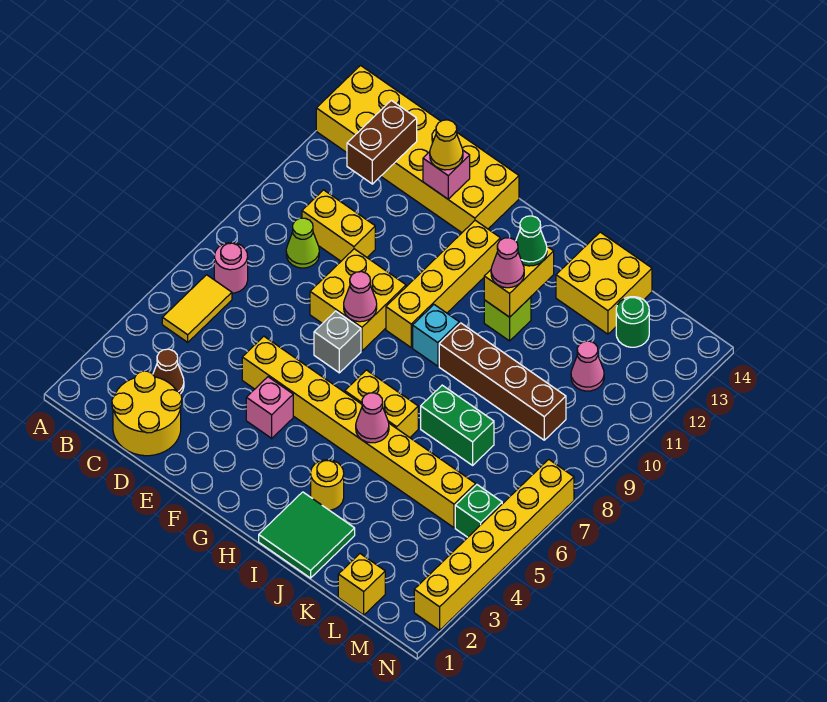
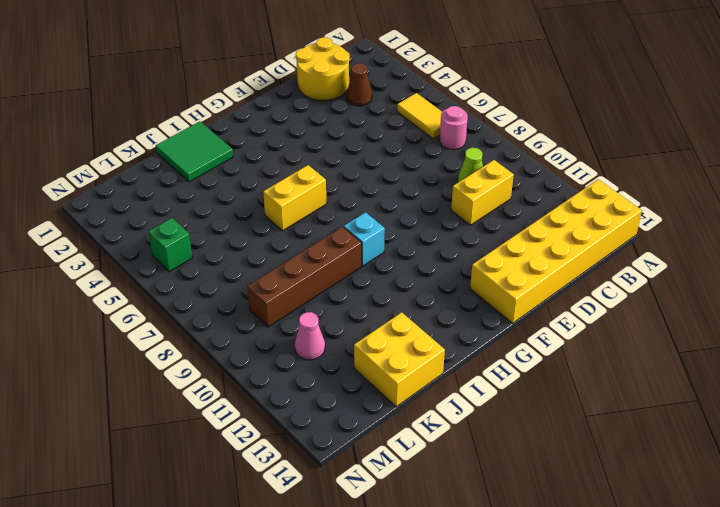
none -> yellow 1x8 brick [242,336,476,528]
none -> yellow 2x2 brick [310,249,406,351]
none -> pink 1x1 brick [246,377,293,438]
none -> grey 1x1 brick [314,311,361,373]

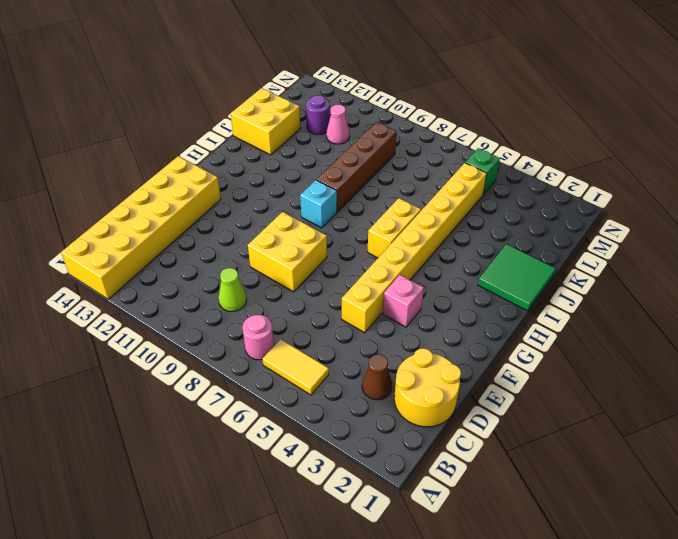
purple 1x1 round brick [306,95,330,134] -> none
none -> yellow 1x2 brick [302,190,375,261]
none -> grey 1x1 brick [314,311,361,373]
none -> yellow 1x4 brick [386,220,500,347]
none -> yellow 1x1 round brick [311,460,344,510]

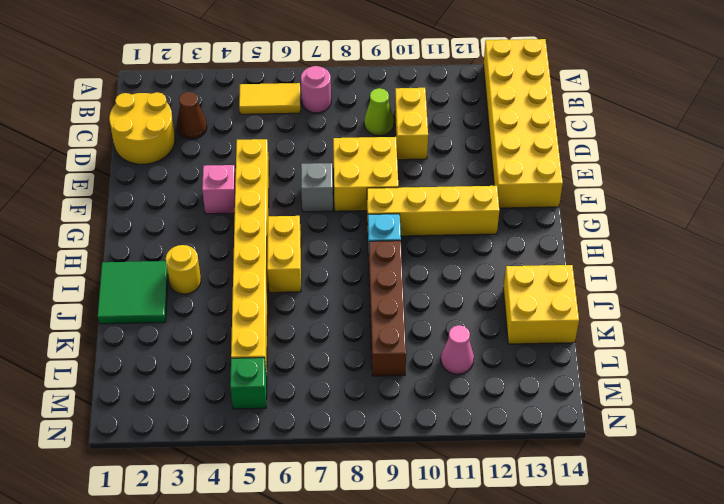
none -> lime 1x1 brick [484,297,531,341]
none -> green 1x2 brick [421,385,494,465]
none -> yellow 1x1 brick [338,554,385,615]
none -> green 1x1 round brick [616,297,649,347]

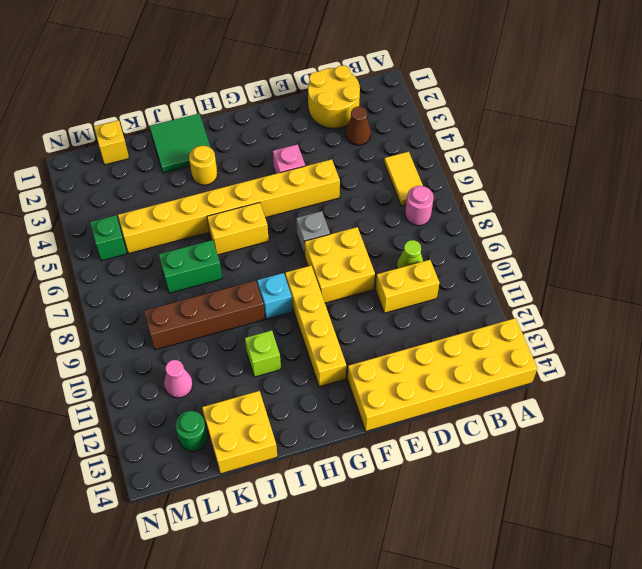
none -> yellow 1x6 brick [414,459,574,630]
none -> brown 1x2 brick [347,100,417,184]
none -> pink 1x1 brick [423,151,470,199]
none -> pink 1x1 cone [344,272,377,322]

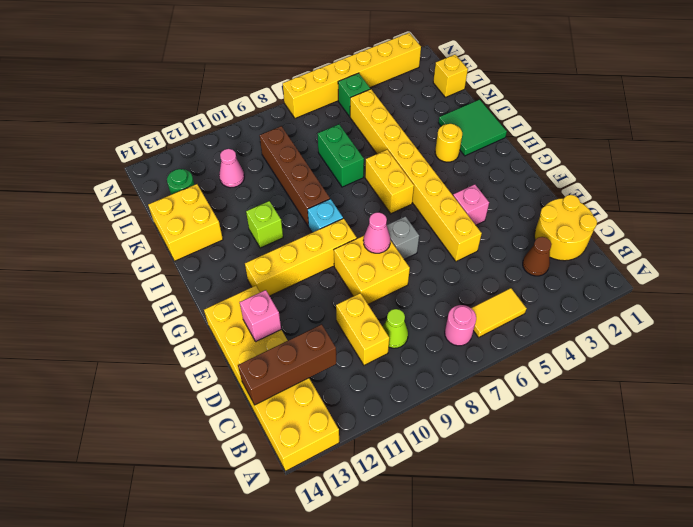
brown 1x3 brick [238,324,336,405] -> brown 1x2 brick [347,100,417,184]
none -> pink 1x1 cone [356,393,389,443]
none -> yellow 1x2 brick [484,247,554,317]
none -> yellow 1x1 cone [430,120,463,170]
none -> pink 1x1 cone [491,238,524,288]

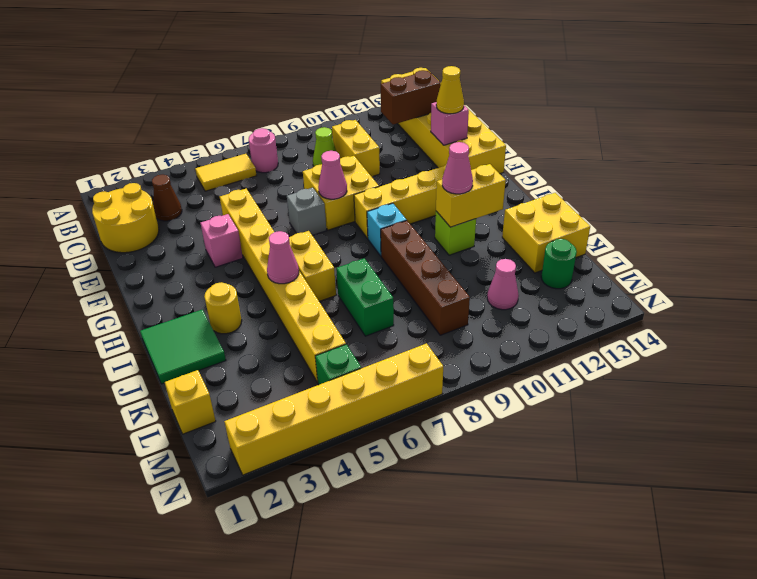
none -> green 1x1 cone [516,216,547,266]

